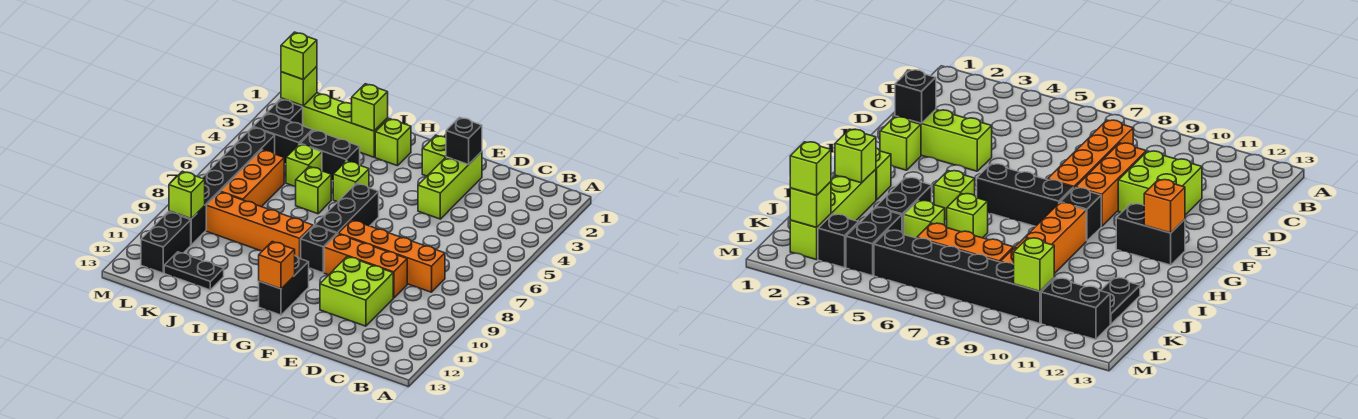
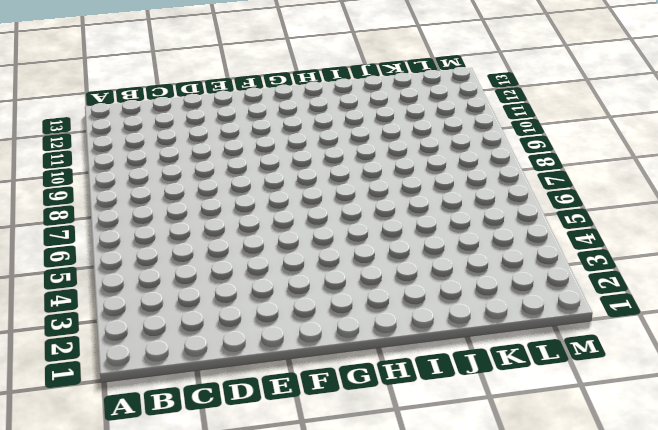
none -> orange 1x4 brick [338,220,445,292]
none -> orange 1x3 brick [324,234,407,298]
none -> lime 2x2 brick [320,256,393,326]

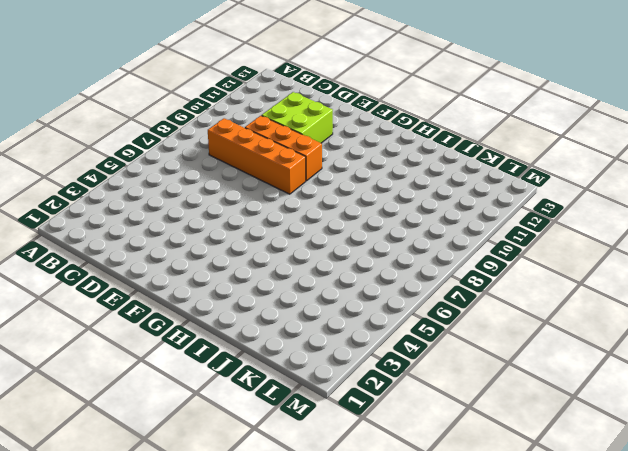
none -> lime 1x3 brick [418,152,482,219]
none -> lime 1x1 brick [422,135,446,176]
none -> black 1x3 brick [315,183,379,234]

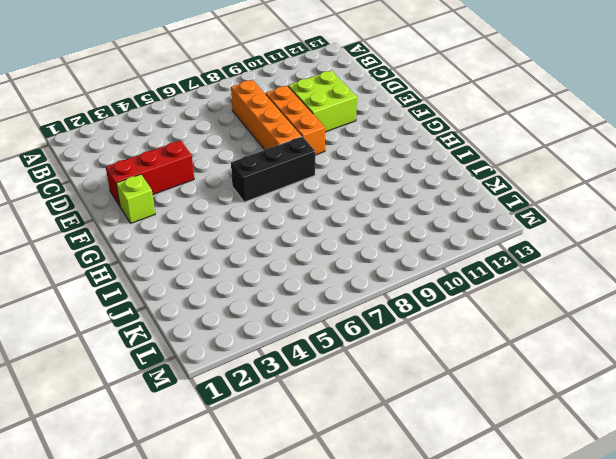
red 1x3 brick [106,141,194,206] -> lime 1x3 brick [418,152,482,219]
none -> black 1x1 brick [301,225,337,273]
none -> black 1x2 brick [259,256,309,315]
none -> lime 1x1 brick [375,119,411,166]

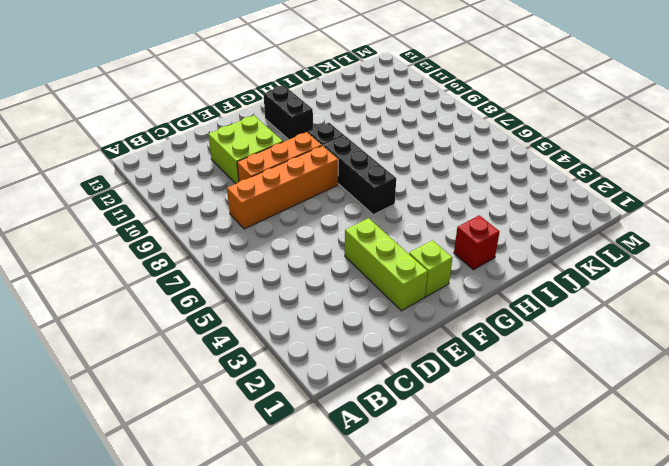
red 1x1 brick [454,215,500,270] -> lime 1x1 brick [375,119,411,166]
none -> lime 1x1 brick [333,161,369,202]
none -> orange 1x4 brick [206,192,313,259]
none -> lime 1x4 brick [281,93,388,157]

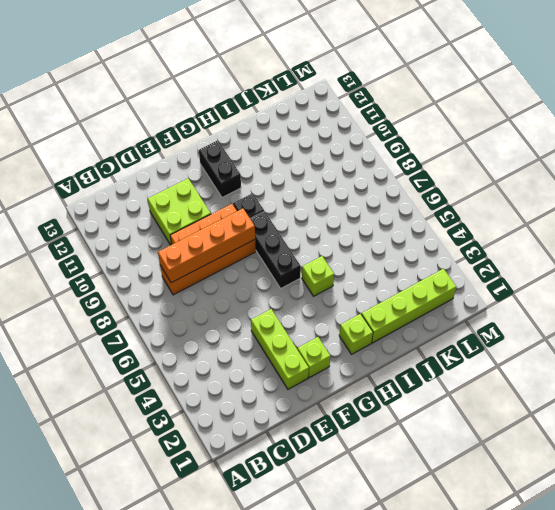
orange 1x4 brick [158,209,255,283] -> orange 1x4 brick moved to [206,192,313,259]
none -> black 1x2 brick [300,130,360,181]
none -> lime 1x1 brick [296,167,331,214]
none -> lime 1x1 brick [286,144,322,187]

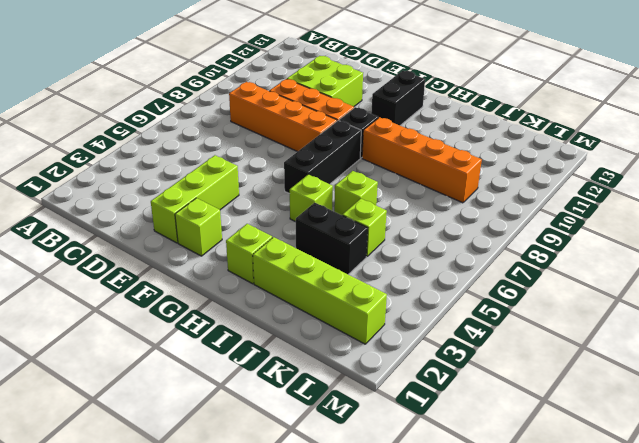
none -> black 1x2 plate [164,252,224,290]
none -> black 1x2 brick [253,113,312,164]
none -> orange 1x3 brick [221,150,284,207]

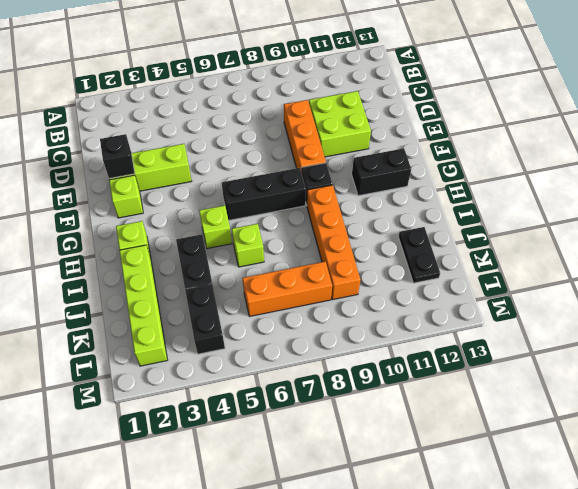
none -> orange 1x4 brick [338,220,445,292]
none -> lime 1x1 brick [286,144,322,187]
none -> black 1x1 brick [267,99,303,126]

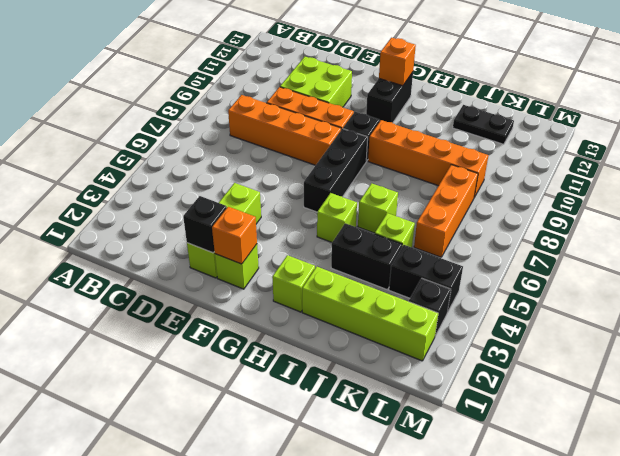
orange 1x1 brick [212,207,257,264] -> none
none -> black 1x6 brick [169,127,275,245]
none -> black 1x2 brick [141,212,191,273]
none -> lime 1x1 brick [352,84,388,131]

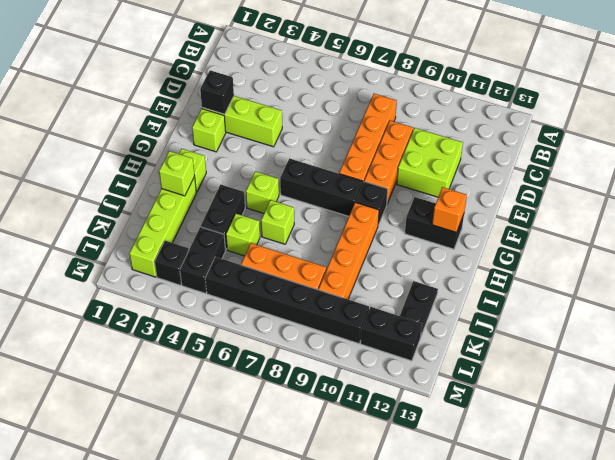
none -> lime 1x1 brick [281,66,317,106]
none -> lime 1x1 brick [169,171,205,219]
none -> lime 1x1 brick [281,32,317,80]

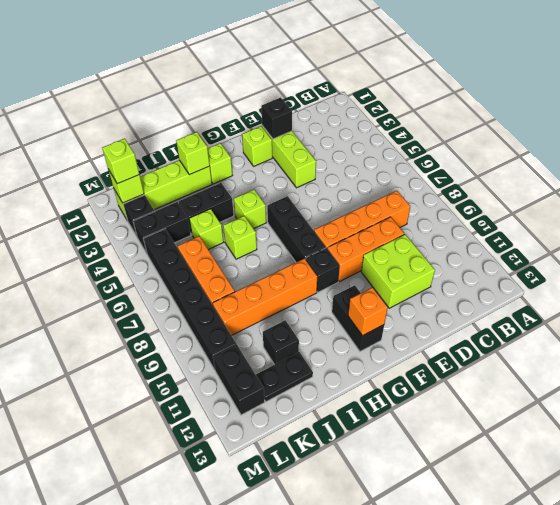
black 1x1 brick [263,320,299,365] -> none
none -> lime 1x1 brick [169,171,205,219]

